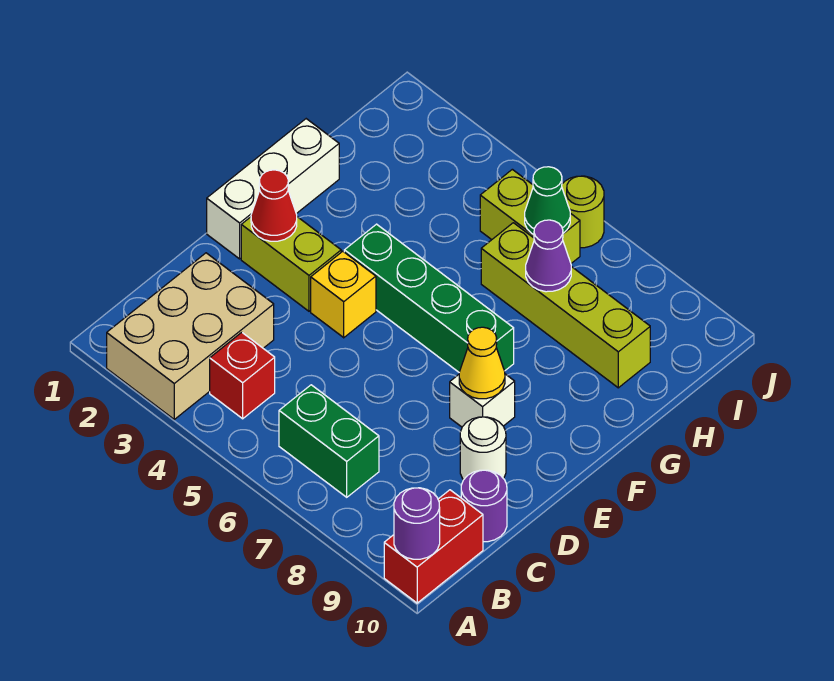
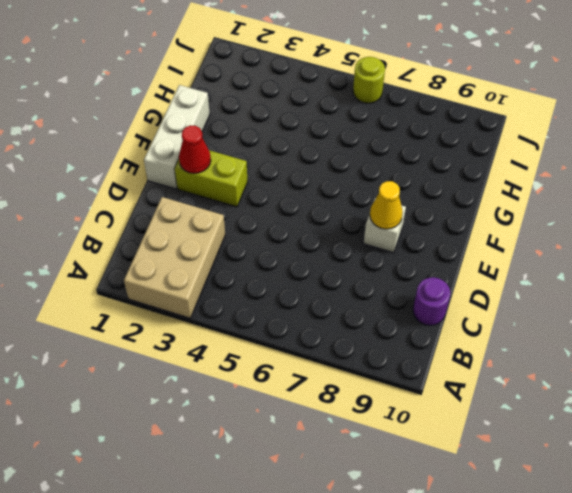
none -> red 1x2 brick [384,490,483,603]
none -> red 1x1 brick [210,332,275,419]
none -> green 1x2 brick [279,385,379,497]

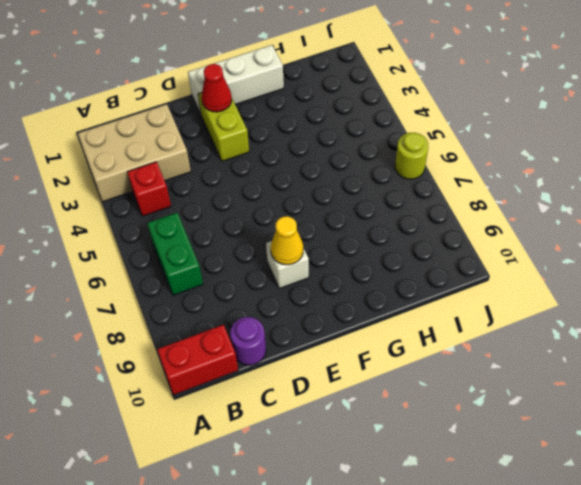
none -> white 1x1 round brick [460,417,506,480]
none -> yellow 1x1 brick [311,251,376,338]
none -> green 1x4 brick [344,224,514,372]

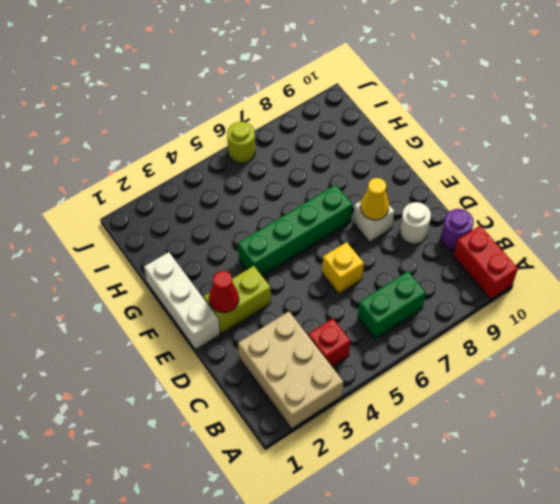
yellow 1x1 brick [322,242,364,294] -> yellow 1x1 brick moved to [311,251,376,338]
none -> lime 1x4 brick [481,223,650,388]
none -> lime 1x2 brick [480,169,580,263]
none -> purple 1x1 round brick [394,488,440,559]

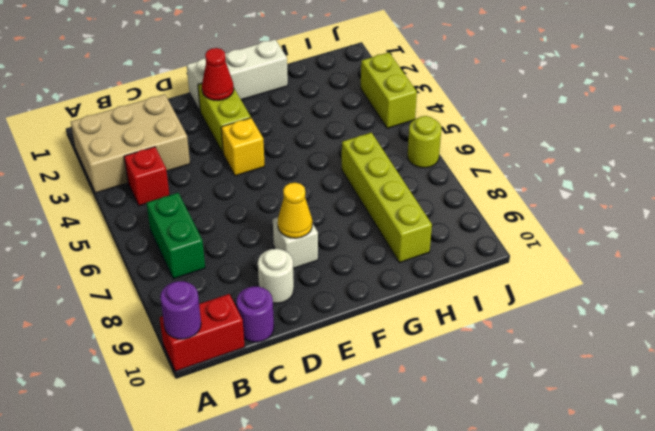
lime 1x2 brick [361,52,417,128] -> lime 1x2 brick moved to [480,169,580,263]
none -> green 1x4 brick [344,224,514,372]
none -> purple 1x1 cone [526,220,571,292]
none -> green 1x1 cone [525,167,570,235]

